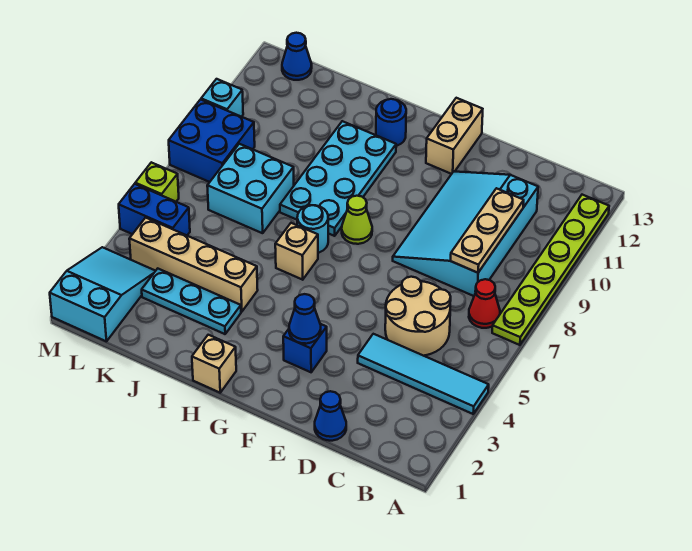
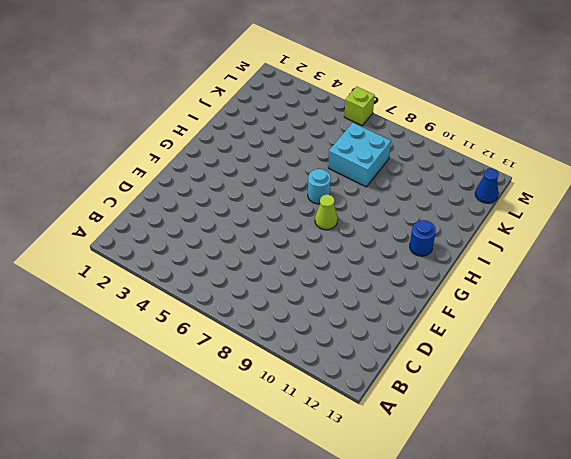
none -> cyan 1x4 tile [358,334,489,414]
none -> lime 1x6 plate [492,195,609,345]
none -> red 1x1 cone [469,279,500,328]

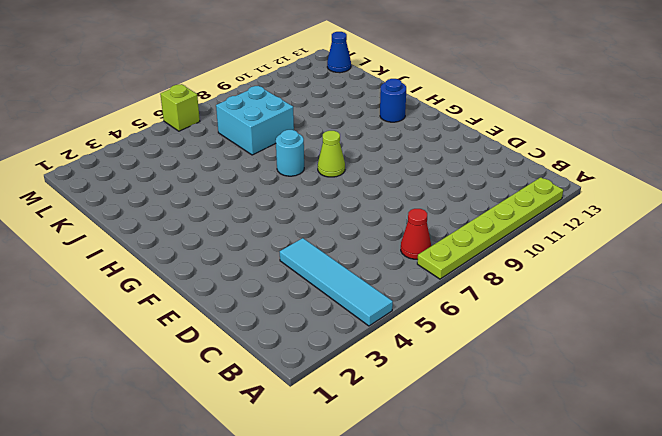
none -> tan 2x2 round brick [385,277,451,356]
none -> cyan 3x4 slope [393,172,538,296]
none -> blue 1x1 cone [315,391,346,441]

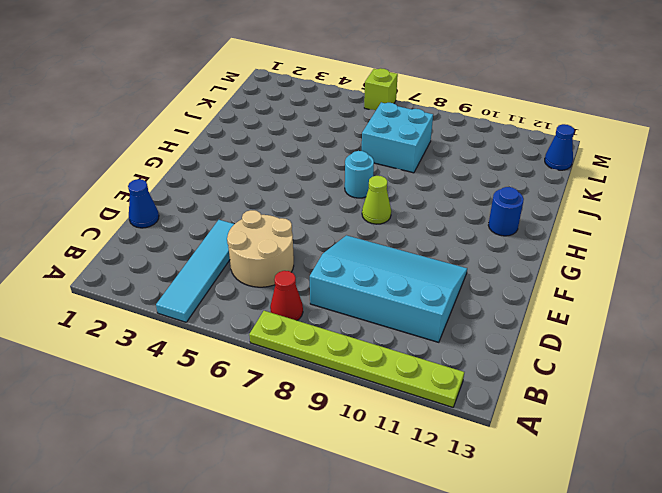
none -> blue 1x1 brick [283,324,327,372]
none -> tan 1x2 brick [426,98,483,174]
none -> tan 1x1 brick [192,335,236,393]

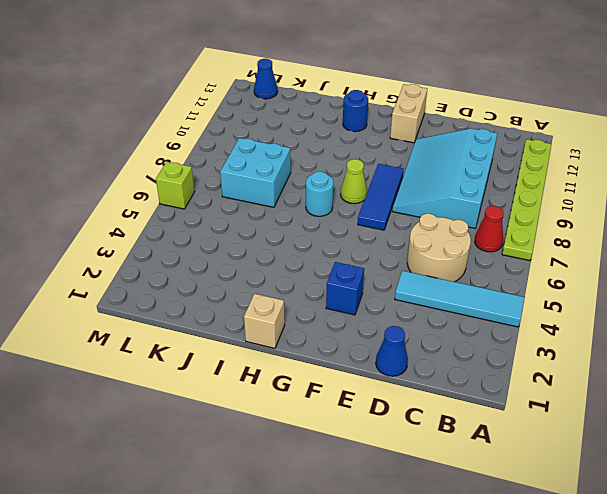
blue 1x3 tile [358,164,404,230] -> none
none -> tan 1x1 brick [275,223,318,280]
none -> cyan 2x4 plate [280,121,396,236]
none -> cyan 1x3 plate [142,269,241,334]

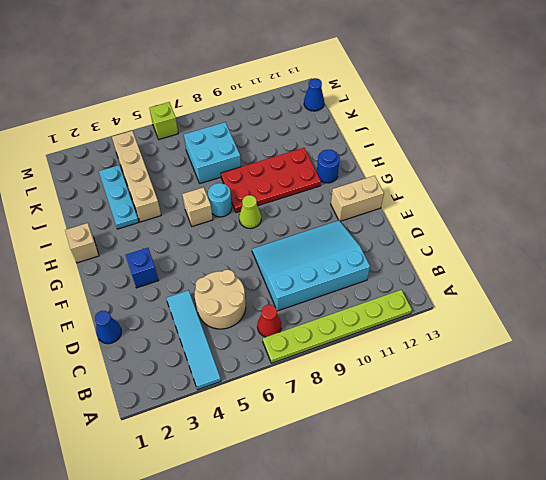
red 2x4 plate [221,148,321,213] -> cyan 2x4 plate [280,121,396,236]
none -> cyan 2x3 slope [50,247,155,341]
none -> blue 1x2 brick [119,184,190,235]
none -> blue 2x2 brick [169,100,255,182]

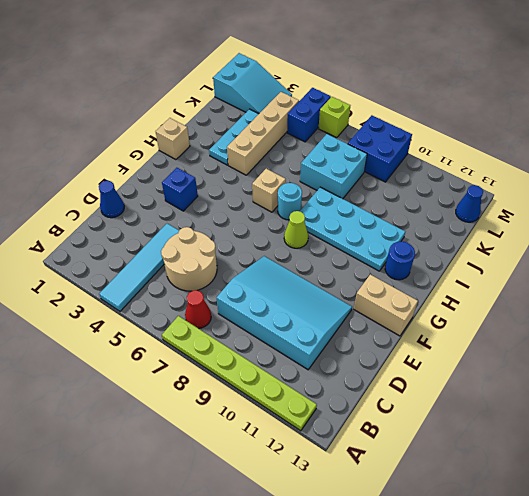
none -> cyan 1x1 brick [201,79,243,117]
none -> tan 1x3 plate [451,188,524,273]
none -> blue 1x1 cone [289,294,321,344]

